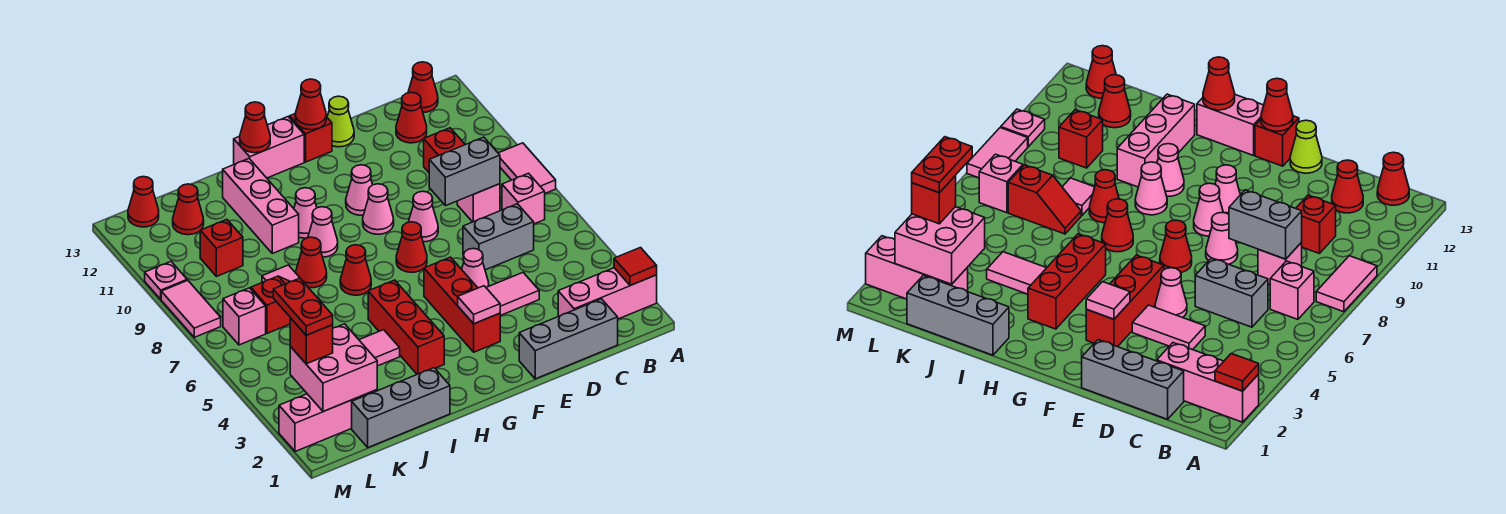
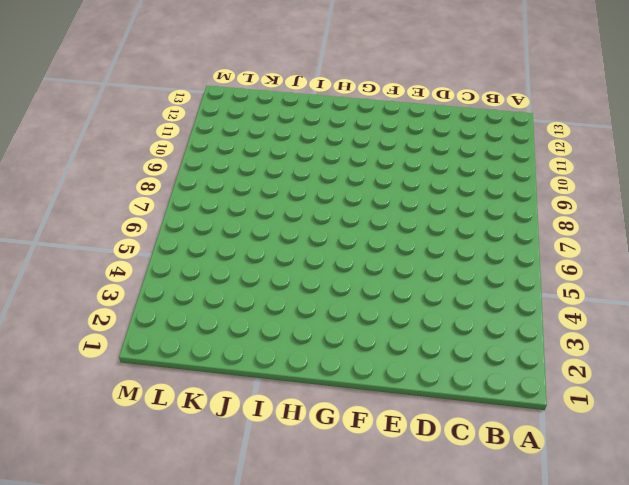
none -> pink 1x3 brick [558,268,657,319]
none -> pink 1x2 tile [498,143,556,193]
none -> pink 1x1 brick [502,173,545,224]
none -> red 1x1 cone [408,62,438,112]

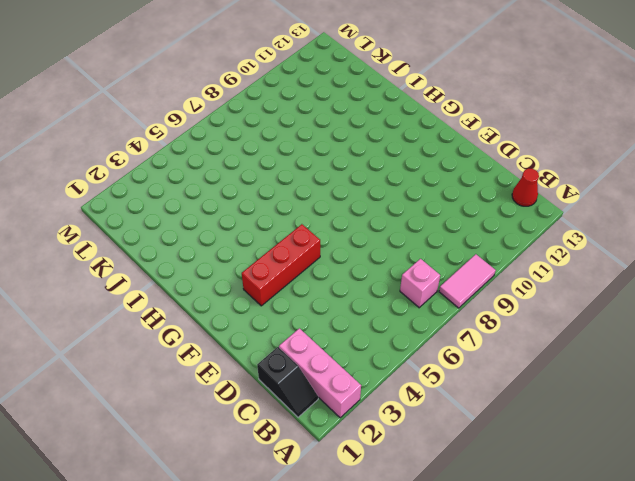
black 1x2 slope [257,347,318,417] -> grey 1x3 brick [519,299,618,379]
none -> grey 1x2 brick [463,204,534,270]
none -> pink 1x1 brick [457,184,500,222]
none -> red 1x1 brick [424,128,465,172]
none -> red 1x1 cone [396,92,427,143]

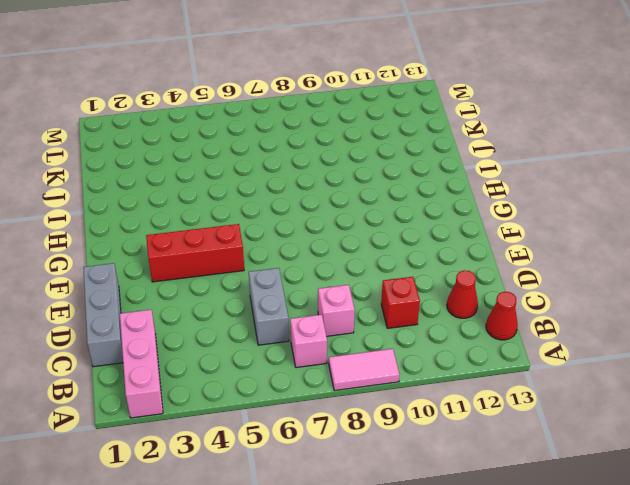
none -> pink 1x2 tile [486,273,539,316]
none -> pink 1x1 cone [462,249,489,288]
none -> pink 1x1 cone [409,191,438,242]
none -> lime 1x1 cone [327,96,354,147]

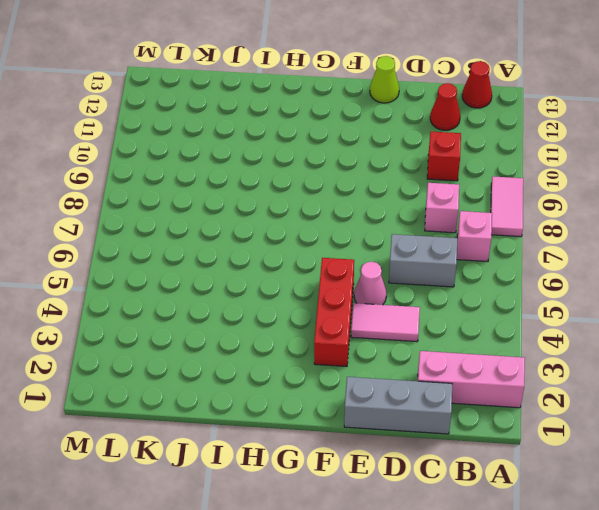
none -> pink 1x1 cone [409,191,438,242]
none -> red 1x1 cone [396,222,427,272]
none -> pink 1x1 cone [363,184,394,234]
none -> pink 1x1 cone [346,165,373,215]

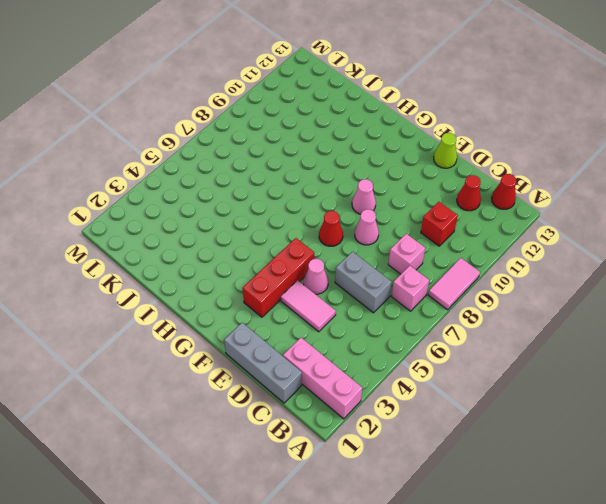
none -> pink 1x1 cone [346,165,373,215]
none -> red 1x1 brick [290,114,332,162]
none -> pink 1x2 brick [234,117,304,178]
none -> red 1x3 brick [368,280,444,374]

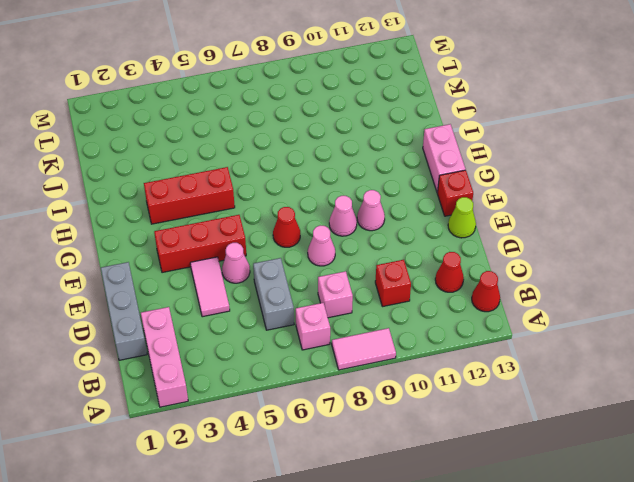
none -> red 1x1 cone [340,245,371,295]
none -> pink 1x1 cone [308,207,338,257]
none -> pink 1x1 cone [294,188,317,238]
none -> grey 1x3 brick [352,368,450,447]

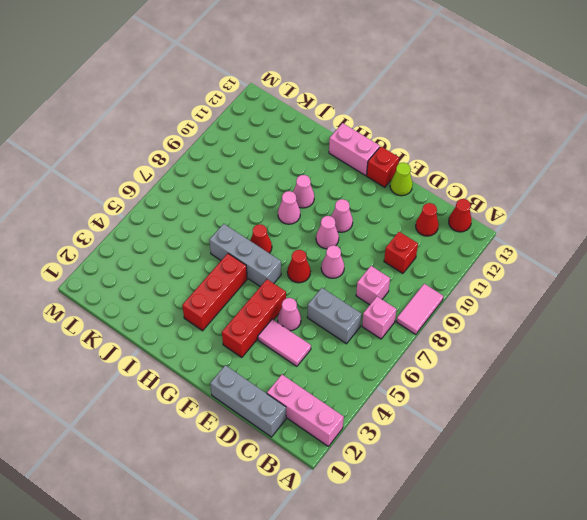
grey 1x3 brick [209,224,281,287] -> grey 1x3 brick moved to [352,368,450,447]
none -> pink 1x2 tile [359,330,400,366]
none -> red 1x1 cone [296,237,327,288]
none -> pink 1x3 brick [223,159,299,253]
none -> red 1x2 slope [251,276,290,333]

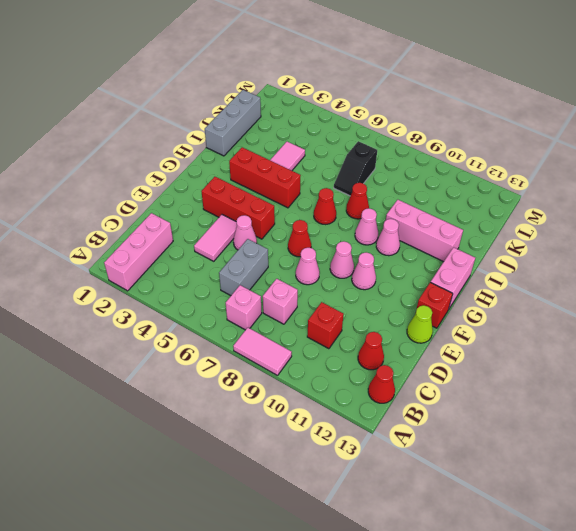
black 1x2 slope [334,141,377,196] -> red 1x2 slope [251,276,290,333]
none -> grey 1x3 brick [519,299,618,379]
none -> pink 1x1 tile [262,265,300,282]
none -> pink 1x3 brick [279,390,377,452]
none -> red 1x1 brick [200,219,243,276]

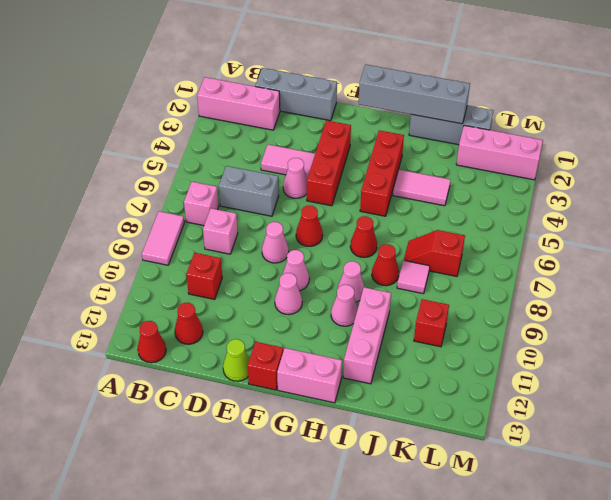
grey 1x4 brick [359,65,470,124] -> none
none -> red 1x1 cone [173,184,204,235]
none -> pink 1x1 brick [223,288,266,345]
none -> red 1x1 cone [128,177,159,227]
none -> pink 1x2 tile [161,280,221,337]

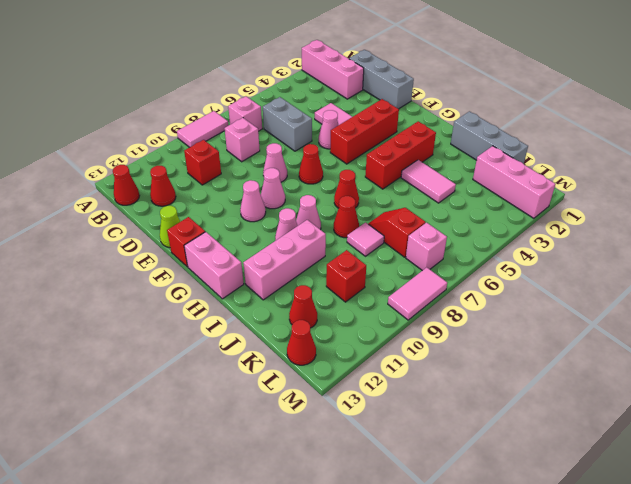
none -> pink 1x1 plate [145,262,187,299]
none -> red 1x1 tile [614,248,657,286]
none -> grey 1x2 brick [429,137,500,206]
none -> pink 1x1 tile [458,286,500,324]

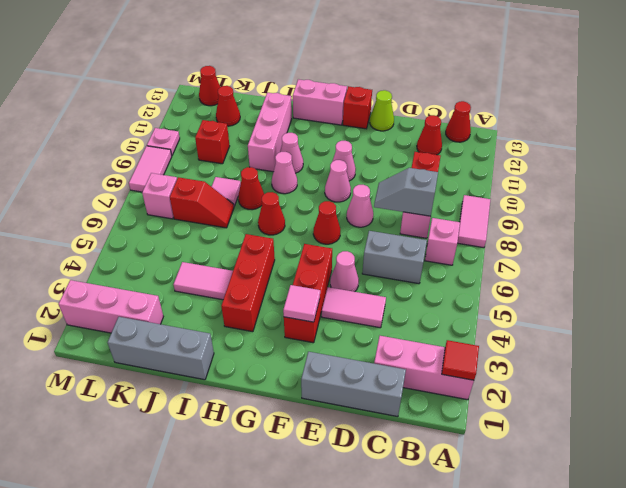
grey 1x2 slope [374,168,438,216] -> grey 1x2 brick [429,137,500,206]
none -> red 1x1 cone [295,79,326,130]
none -> red 1x1 cone [240,102,270,153]
none -> pink 2x2 brick [290,324,377,412]
none -> red 1x1 brick [290,318,333,364]

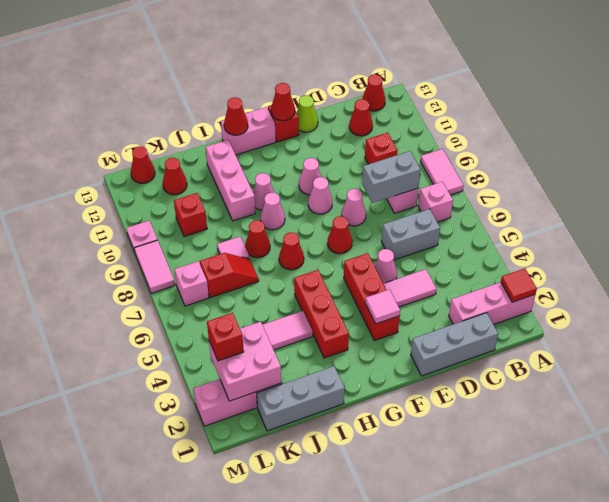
none -> red 1x2 plate [273,278,333,335]

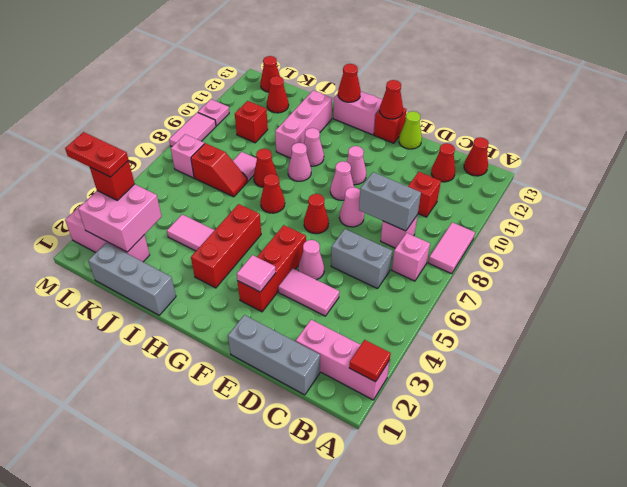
red 1x2 plate [65,132,128,177] -> red 1x2 plate turned to [273,278,333,335]

